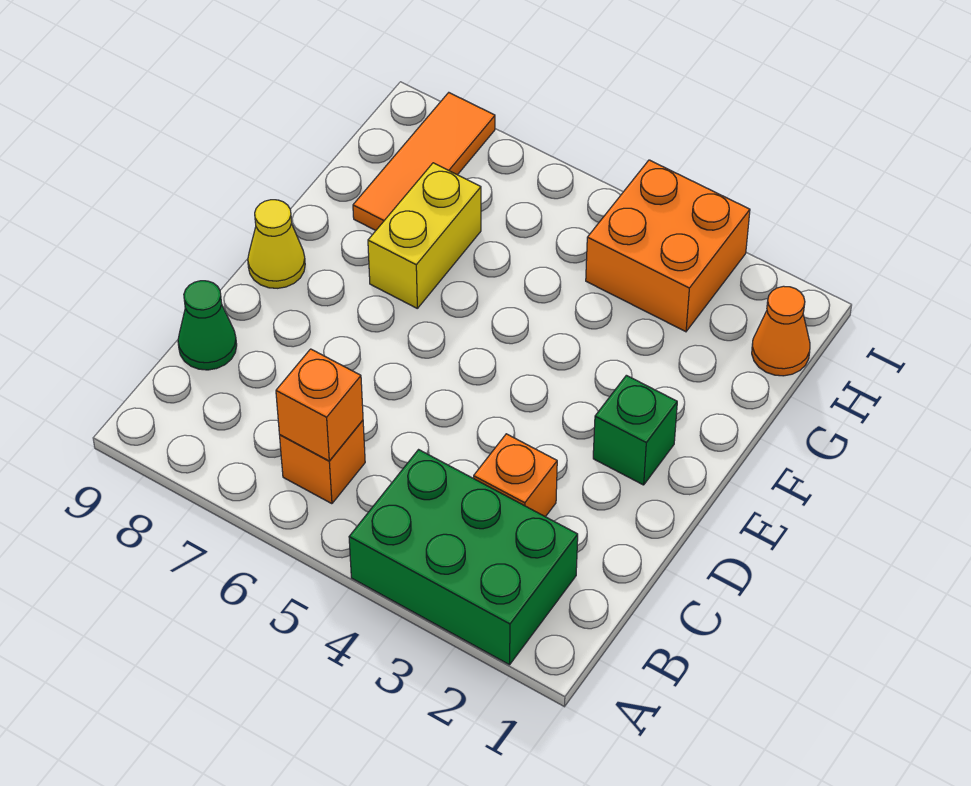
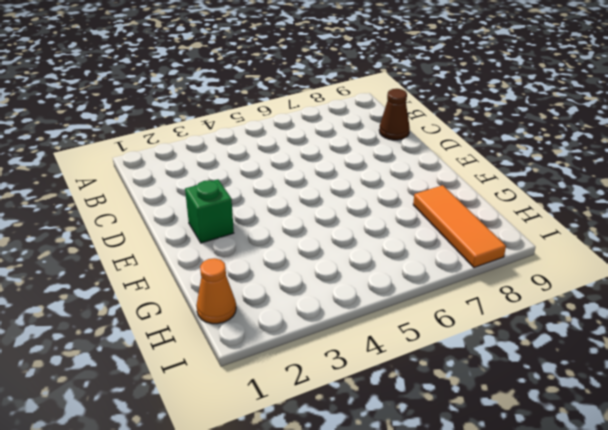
brown 1x1 cone [379,89,410,140] -> green 1x1 cone [178,281,237,370]
none -> green 2x3 brick [349,450,578,665]
none -> orange 1x1 brick [280,420,365,504]

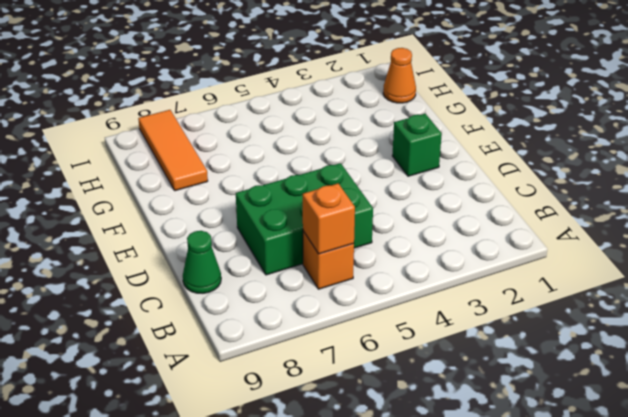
green 2x3 brick [236,163,373,275] -> green 2x3 brick moved to [349,450,578,665]
none -> orange 1x1 brick [474,434,557,517]
none -> yellow 1x1 cone [248,200,305,288]

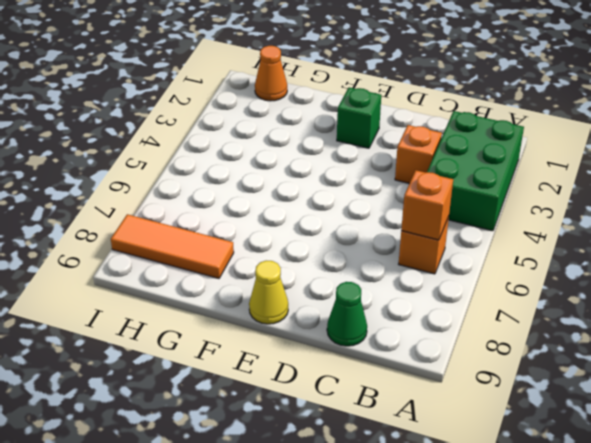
none -> yellow 1x2 brick [368,163,481,308]
none -> orange 2x2 brick [586,160,750,332]

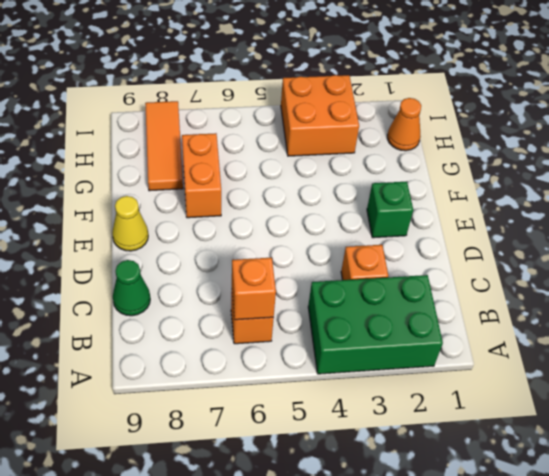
orange 1x2 brick [182,133,221,218] -> yellow 1x2 brick [368,163,481,308]

